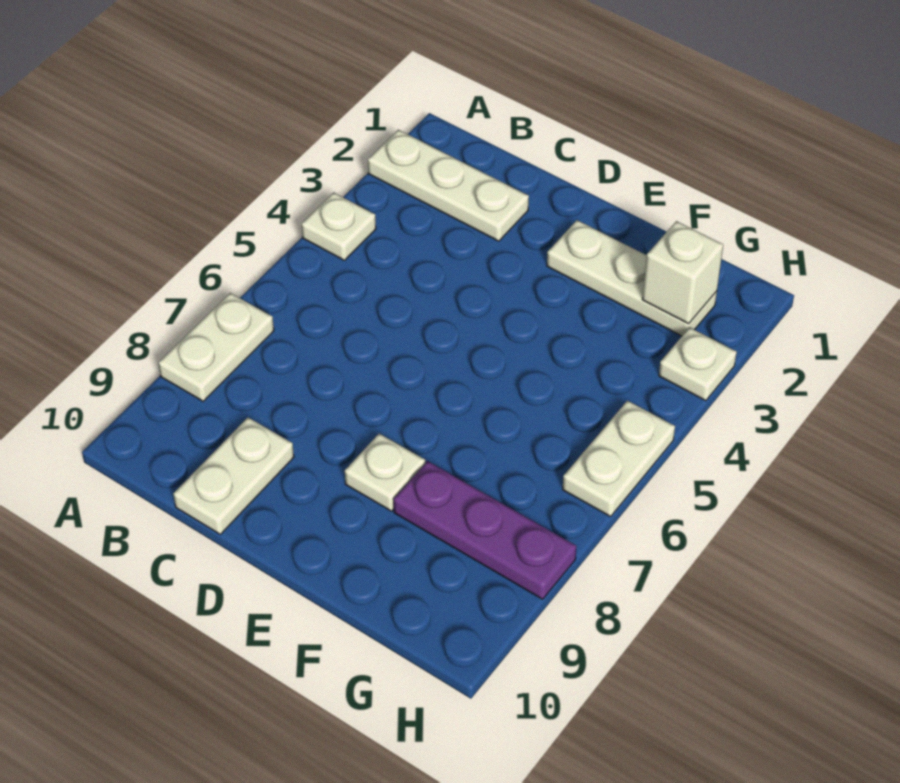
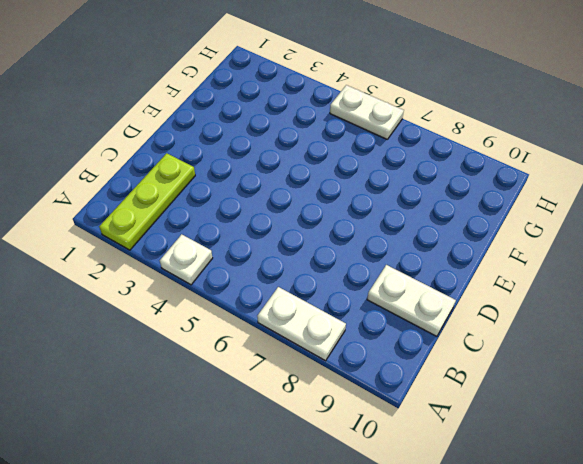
lime 1x3 plate [99,153,195,250] -> white 1x3 plate [368,130,529,241]
none -> white 1x3 plate [547,220,717,336]
none -> white 1x1 plate [345,434,425,511]

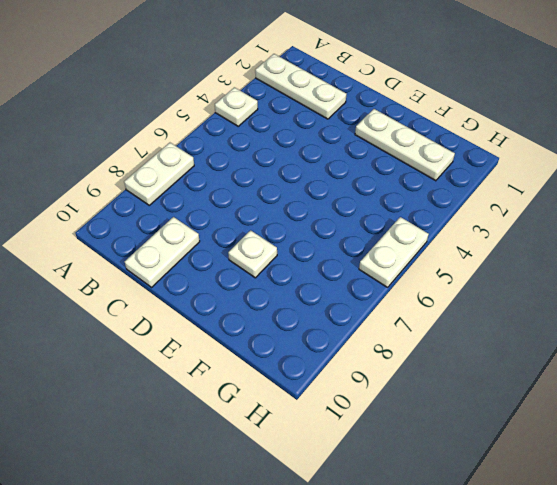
none -> purple 1x3 plate [394,461,577,599]
none -> white 1x1 plate [659,327,737,401]

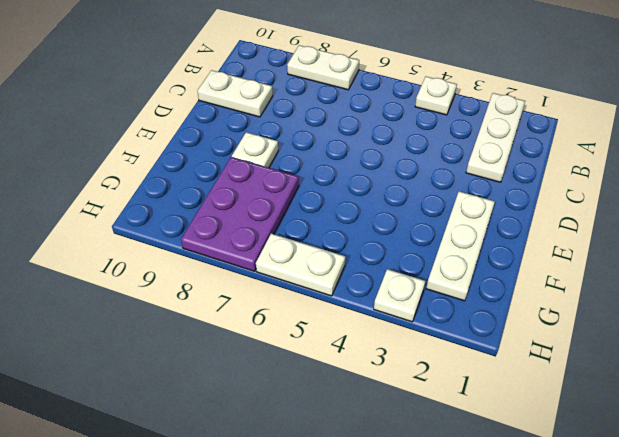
purple 2x3 plate [181,157,299,271] -> purple 1x3 plate [394,461,577,599]
none -> white 1x1 brick [642,221,723,324]

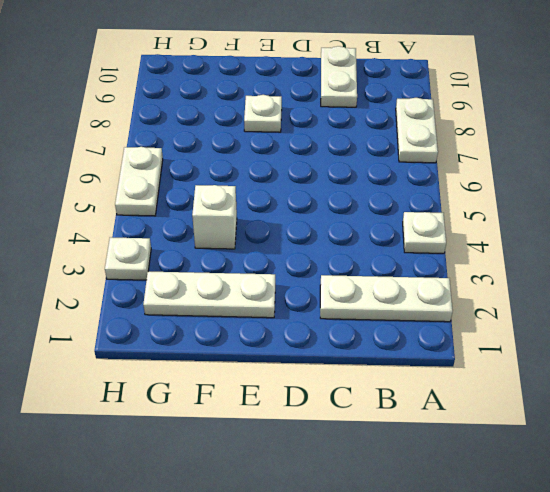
white 1x1 brick [192,185,237,249] -> white 1x1 brick moved to [642,221,723,324]
none -> purple 1x3 plate [394,461,577,599]

